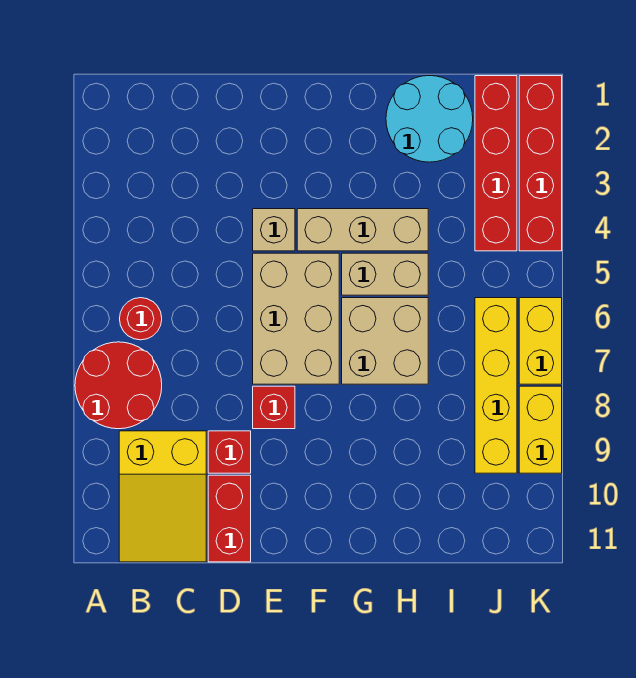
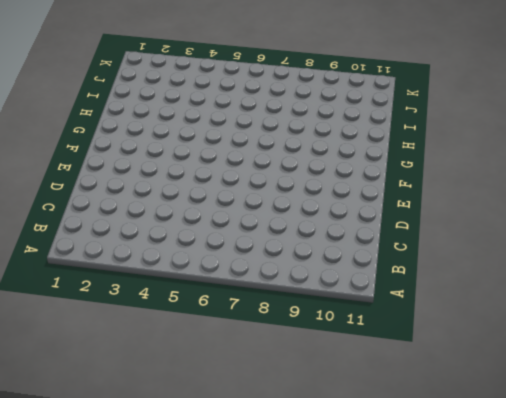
none -> red 2x2 round brick [75,342,162,429]
none -> red 1x1 round brick [120,298,162,340]
none -> yellow 2x3 slope [119,431,206,562]

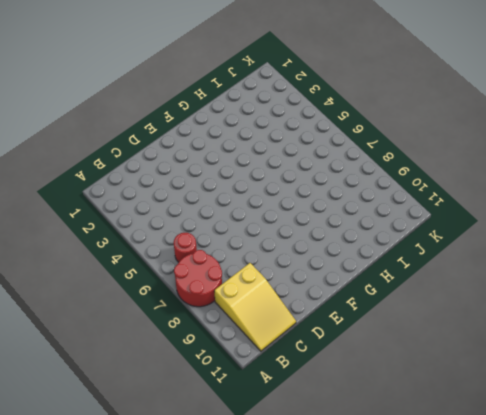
none -> red 1x1 brick [208,431,251,473]
none -> red 1x2 brick [208,475,251,562]
none -> tan 1x1 brick [253,209,295,251]

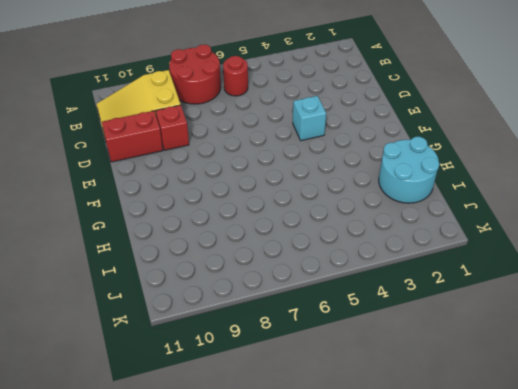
cyan 1x1 brick [293,96,326,141] -> tan 1x1 brick [253,209,295,251]
none -> tan 2x3 brick [253,253,339,384]
none -> red 1x1 brick [253,386,295,429]
none -> tan 1x3 brick [297,209,428,251]

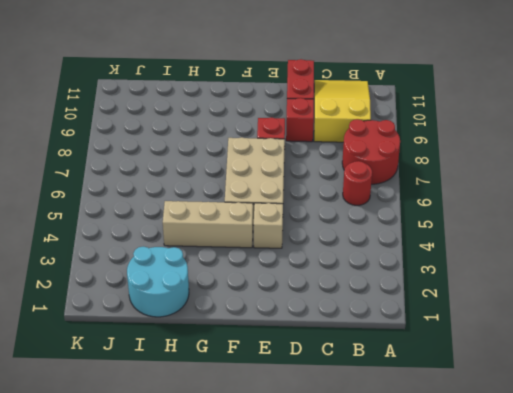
none -> tan 1x2 brick [342,253,428,295]
none -> tan 2x2 brick [342,298,428,384]
none -> red 1x4 brick [475,76,517,251]

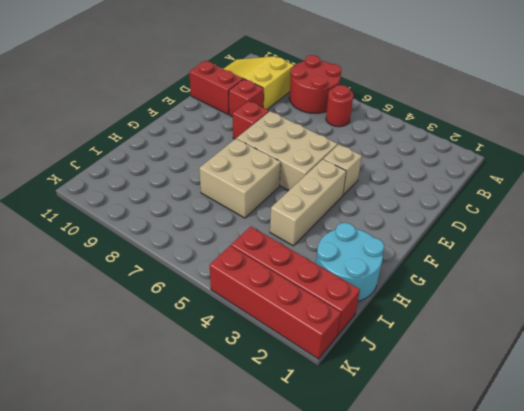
none -> tan 1x2 brick [342,253,428,295]
none -> yellow 1x4 brick [475,298,517,473]
none -> yellow 1x2 brick [519,298,562,384]

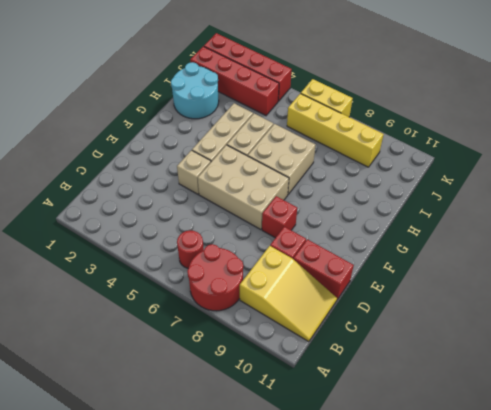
none -> yellow 1x2 brick [519,386,562,473]

